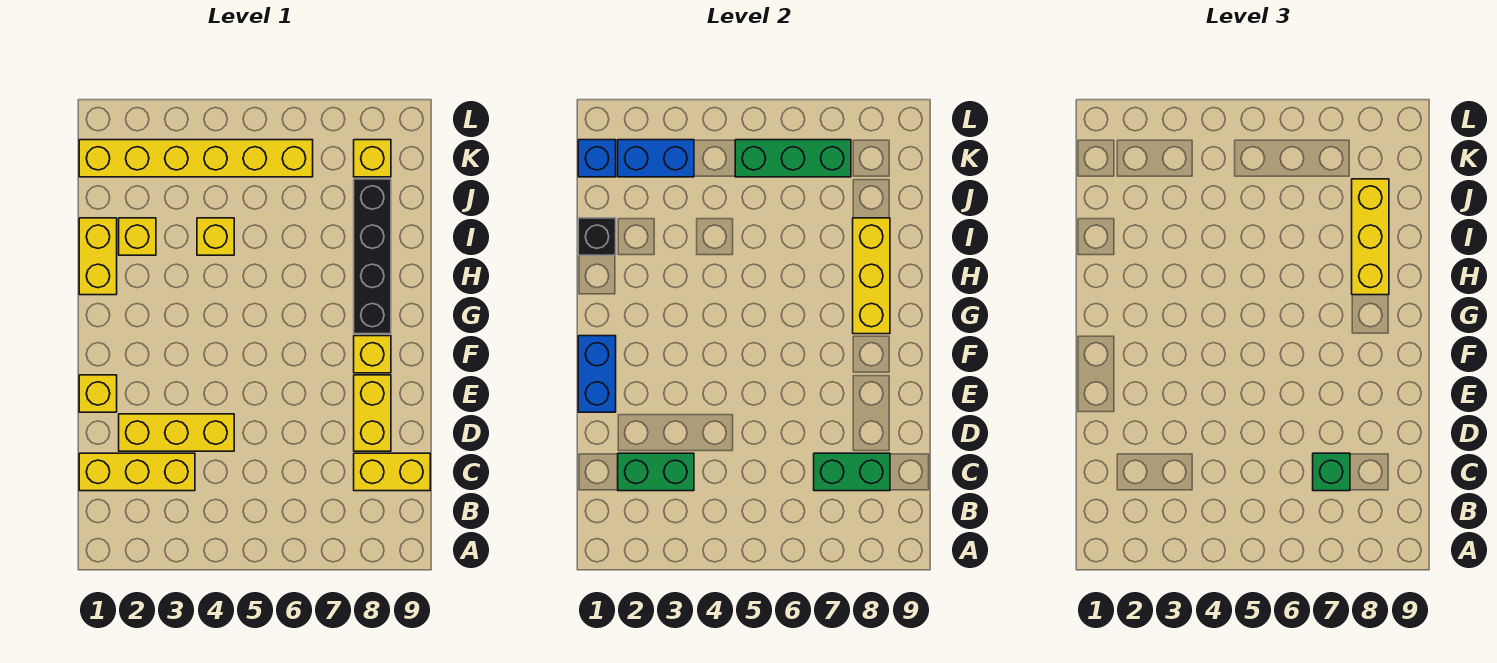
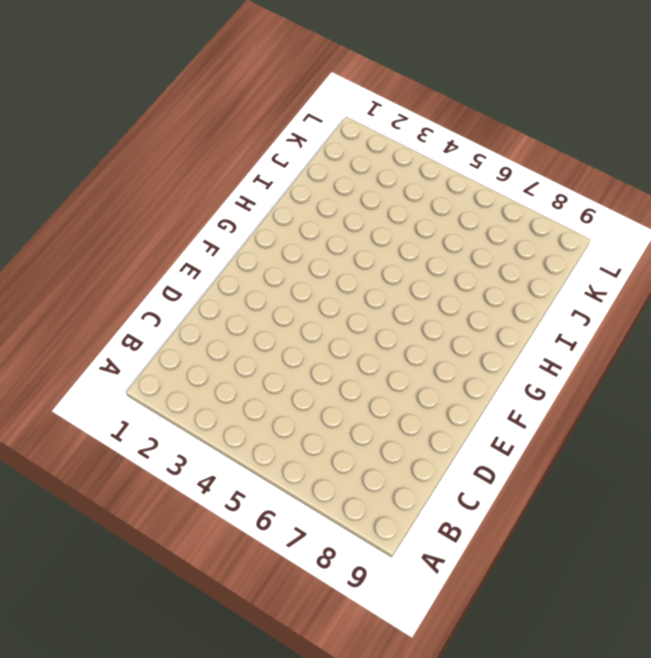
none -> yellow 1x3 brick [79,453,195,491]
none -> yellow 1x2 brick [354,453,430,491]
none -> yellow 1x3 brick [119,414,234,451]

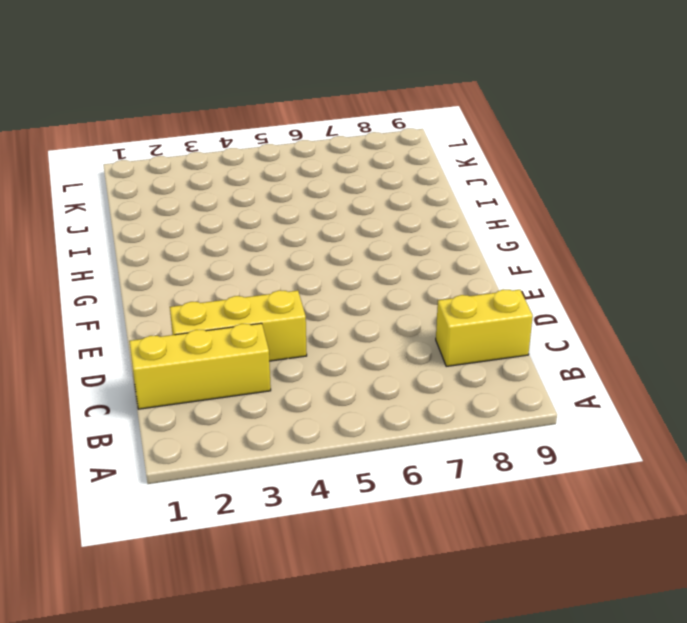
none -> yellow 1x2 brick [354,375,391,451]
none -> yellow 1x1 brick [79,375,117,412]
none -> yellow 1x1 brick [354,336,391,373]

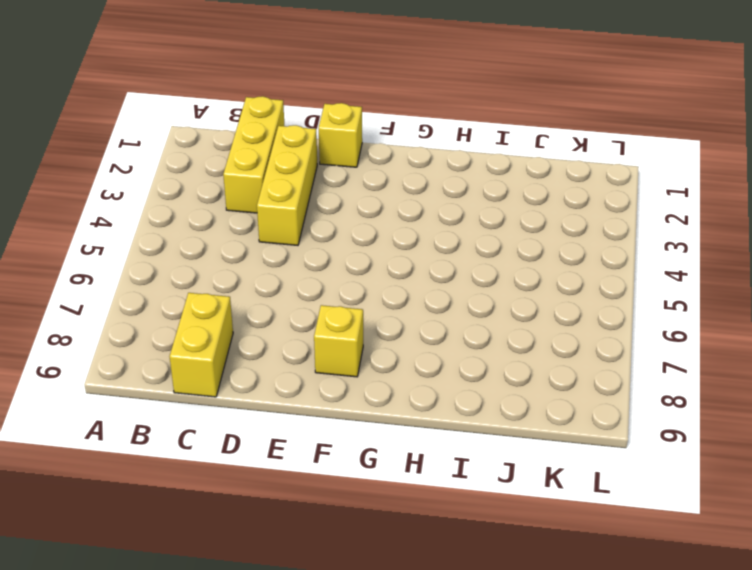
none -> yellow 1x2 brick [354,375,391,451]
none -> black 1x4 brick [354,179,391,334]
none -> yellow 1x2 brick [79,218,117,295]

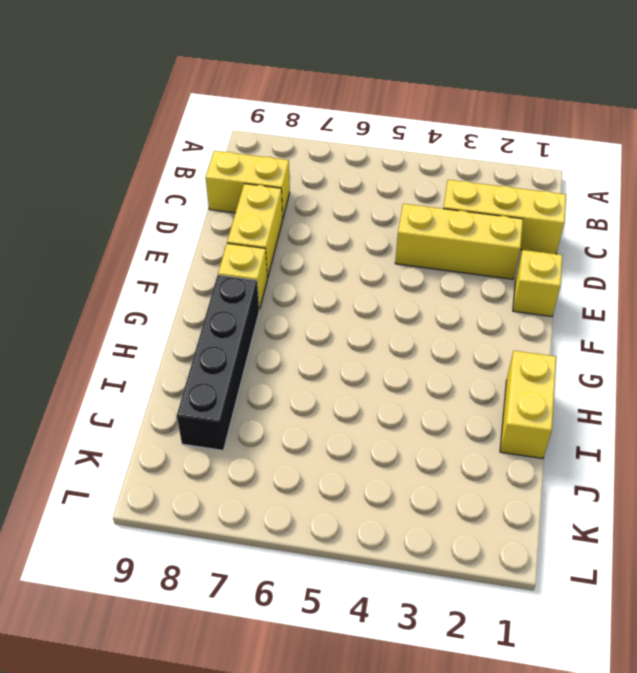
none -> yellow 1x1 brick [119,218,156,255]
none -> yellow 1x1 brick [197,218,234,255]
none -> yellow 1x6 brick [79,140,313,177]

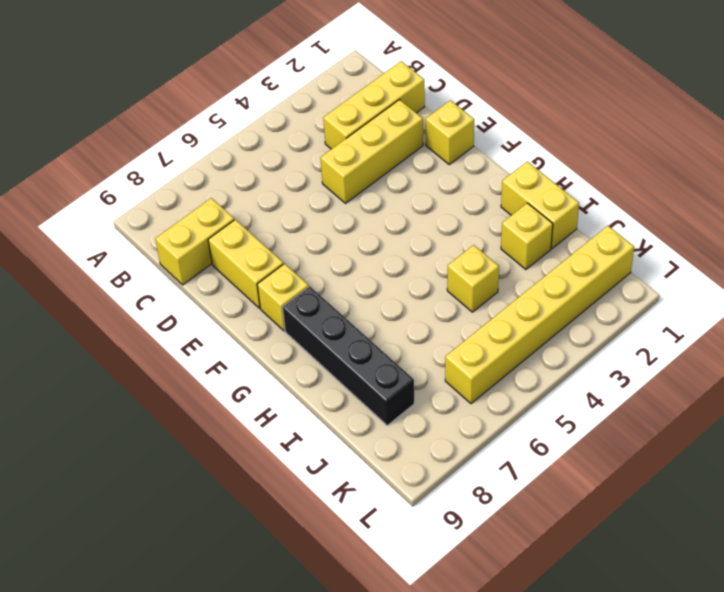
none -> yellow 1x1 brick [354,140,391,177]
none -> green 1x2 brick [618,453,694,491]
none -> green 1x2 brick [814,453,890,491]

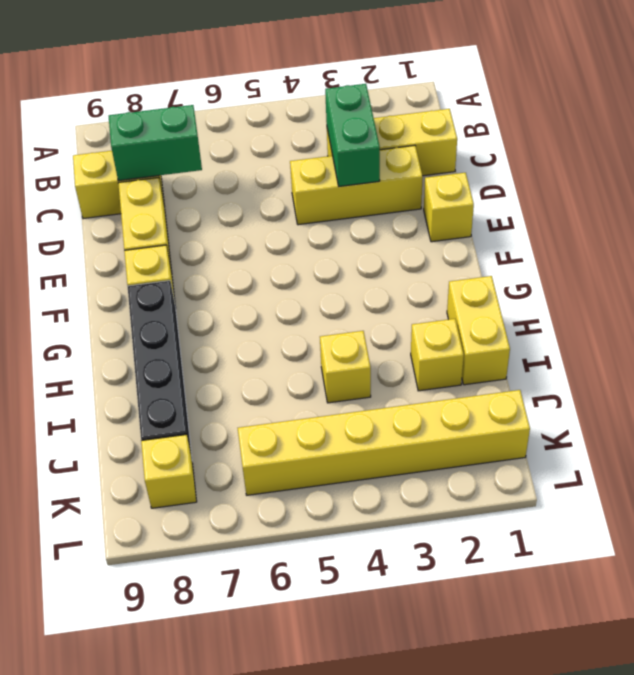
green 1x2 brick [325,84,380,186] -> green 1x2 brick turned to [618,453,694,491]
none -> blue 1x2 brick [578,336,616,412]
none -> yellow 1x3 brick [853,218,890,334]
none -> black 1x1 brick [578,218,616,255]

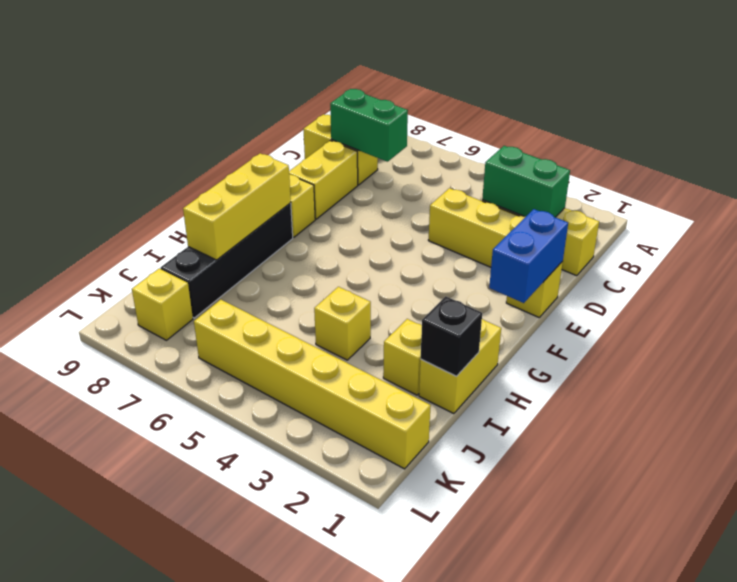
none -> blue 1x1 brick [578,140,616,177]
none -> blue 1x2 brick [618,140,694,177]
none -> green 1x3 brick [735,140,851,177]

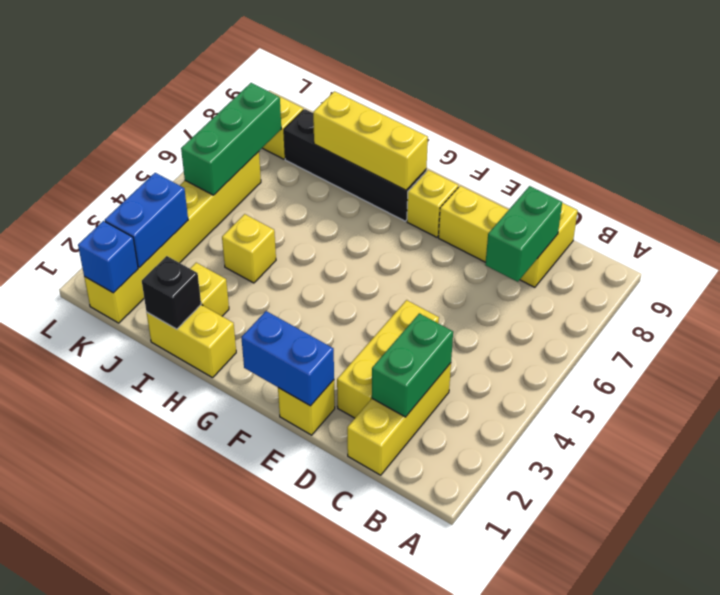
none -> green 1x1 brick [1313,453,1350,491]
none -> yellow 1x3 brick [1352,179,1389,295]

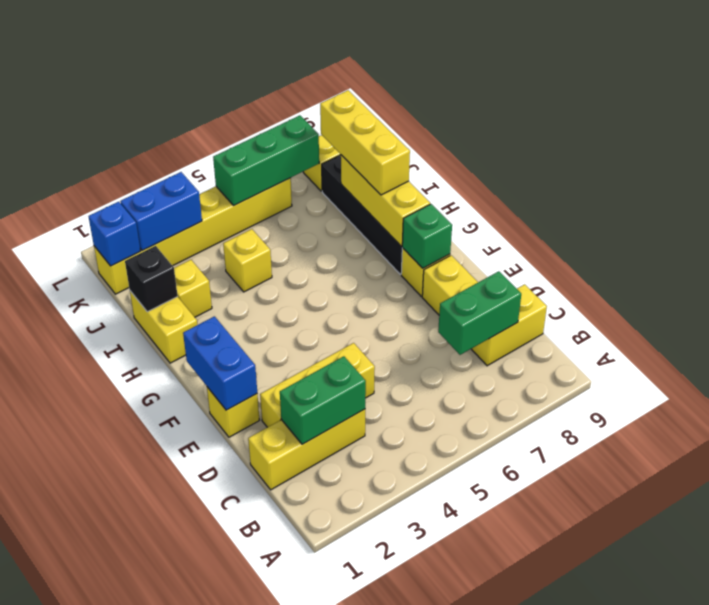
green 1x1 brick [402,204,452,268] -> green 1x1 brick moved to [1313,453,1350,491]

